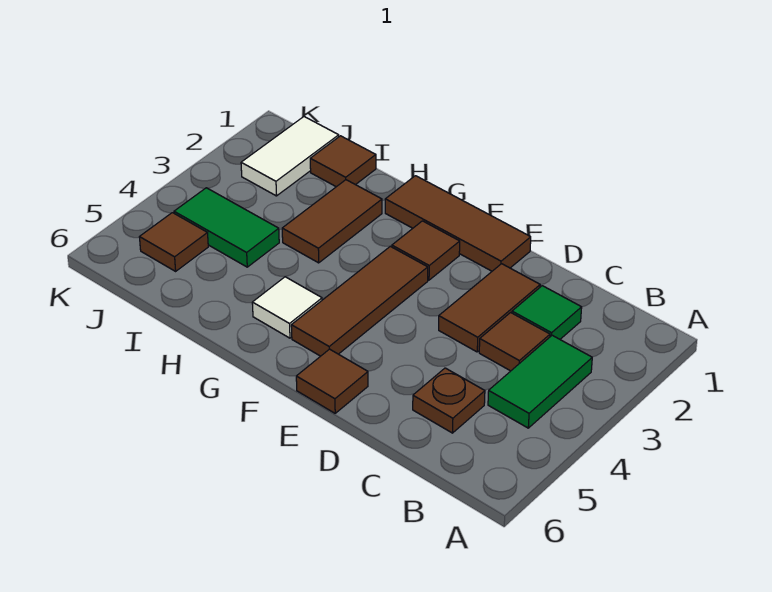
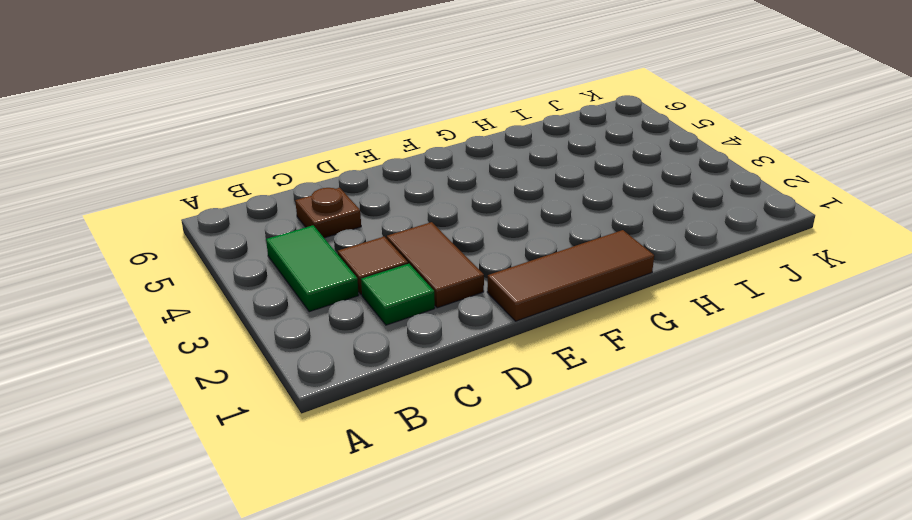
none -> brown 1x1 tile [296,349,368,413]
none -> brown 1x1 tile [392,221,460,280]
none -> brown 1x3 tile [291,246,428,356]

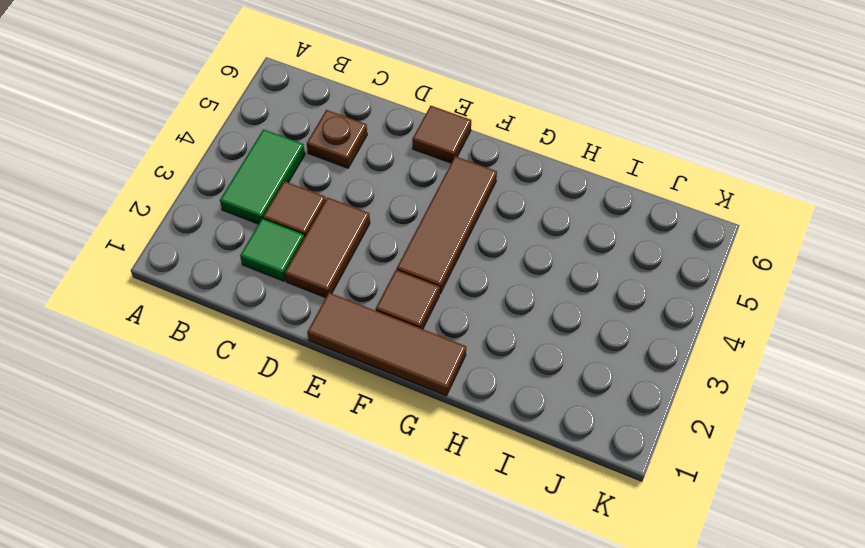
none -> white 1x1 tile [252,277,322,338]
none -> brown 1x2 tile [282,180,382,263]
none -> brown 1x1 tile [310,136,376,187]

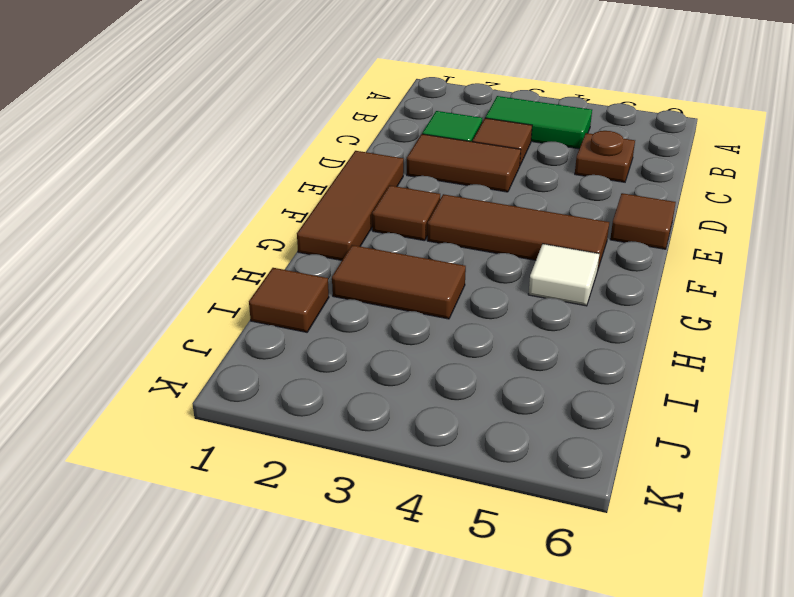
none -> green 1x2 tile [174,188,279,267]
none -> white 1x2 tile [241,117,339,196]
none -> brown 1x1 tile [139,213,208,271]

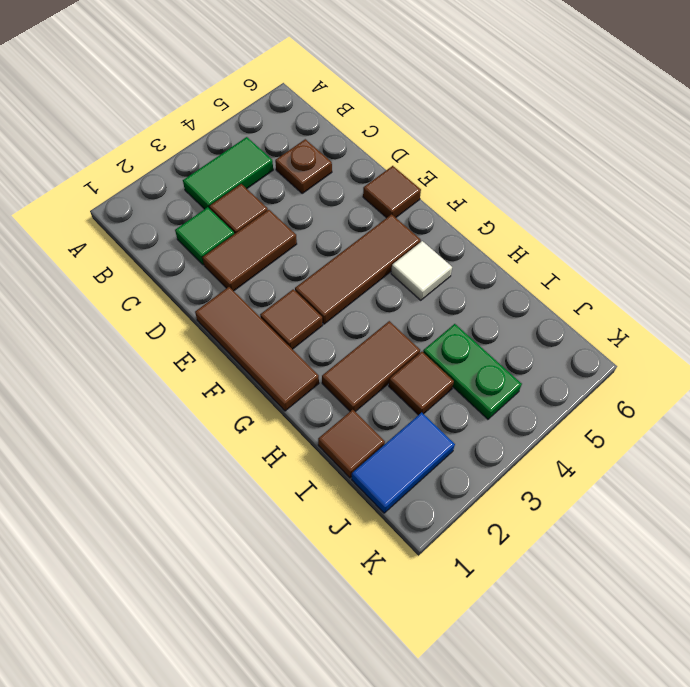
brown 1x1 tile [389,352,454,415] -> brown 1x1 tile moved to [139,213,208,271]
green 1x2 plate [423,324,522,419] -> green 1x2 tile [174,188,279,267]
blue 1x2 tile [352,412,455,513] -> white 1x2 tile [241,117,339,196]

